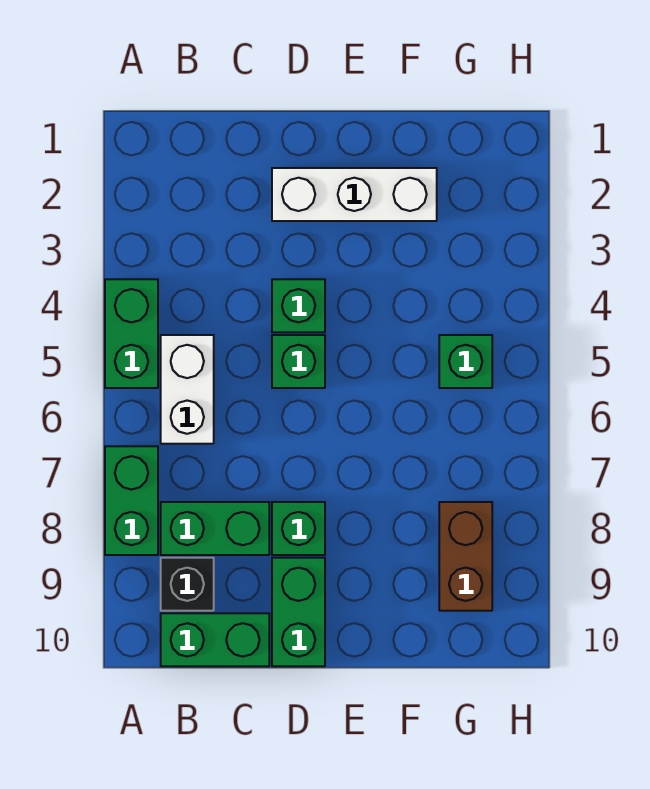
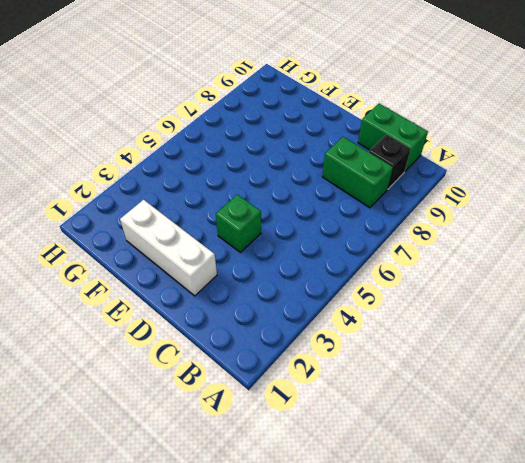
none -> green 1x2 brick [105,279,158,388]
none -> green 1x2 brick [105,446,158,555]
none -> white 1x2 brick [161,335,214,444]

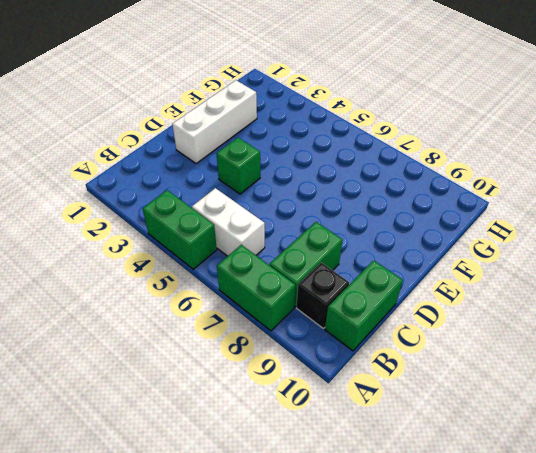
none -> green 1x1 brick [272,335,325,388]
none -> green 1x1 brick [272,502,325,555]
none -> green 1x2 brick [272,558,325,666]

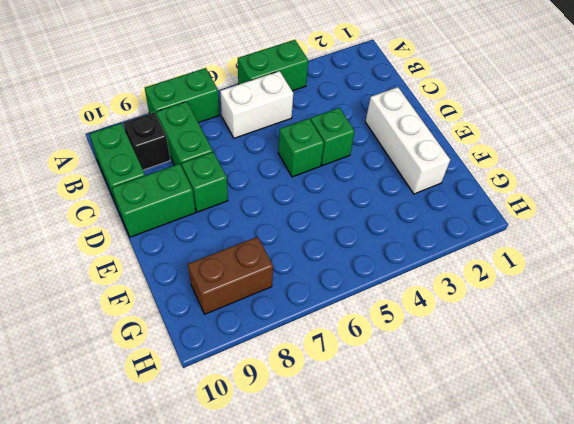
none -> green 1x1 brick [439,335,492,388]

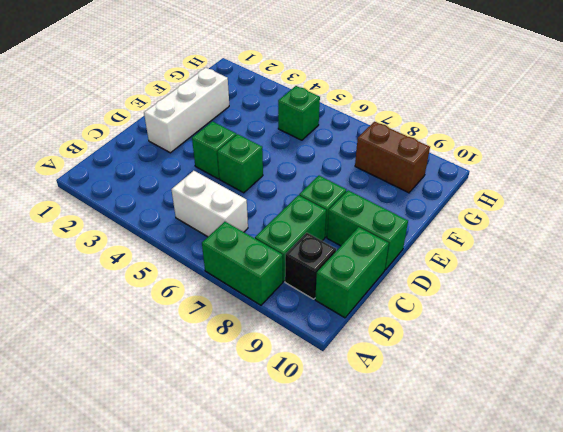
none -> green 1x2 brick [105,279,158,388]

